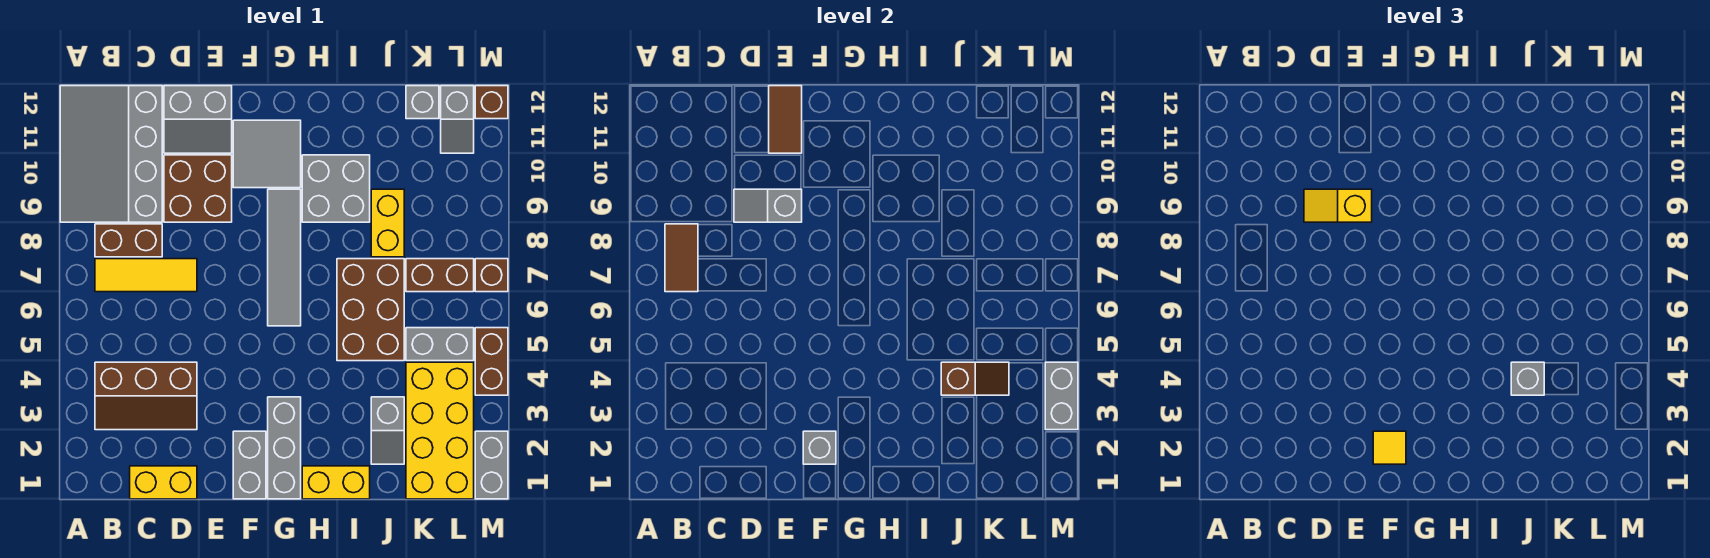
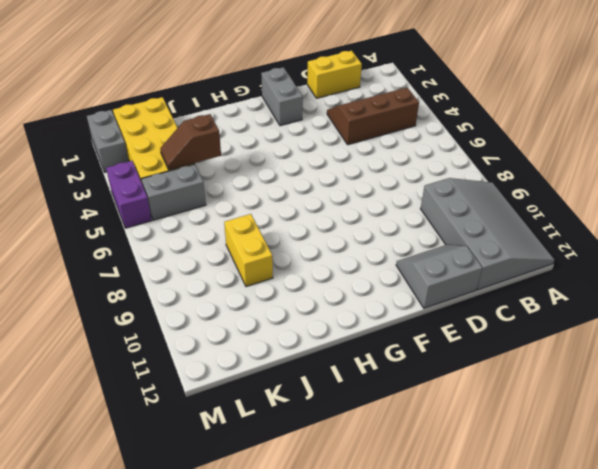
purple 1x2 brick [106,161,152,228] -> brown 1x2 brick [475,328,508,395]
none -> yellow 1x3 tile [95,259,197,292]
none -> brown 1x2 brick [95,224,162,257]
none -> brown 2x2 brick [164,155,232,222]
none -> grey 2x2 tile [233,120,301,188]

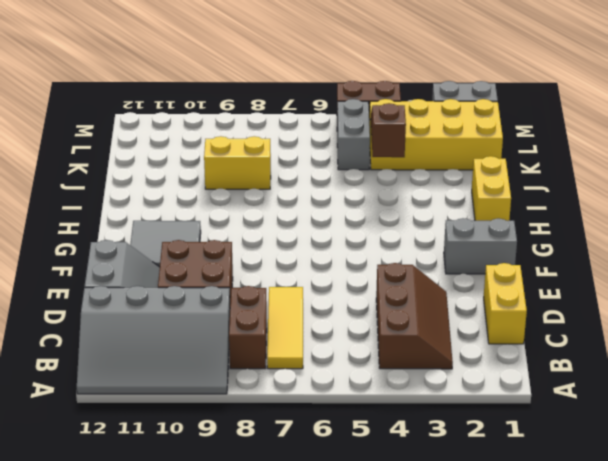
none -> grey 1x3 brick [268,397,301,499]
none -> grey 1x4 tile [268,189,301,326]
none -> grey 2x2 brick [302,155,370,222]
none -> brown 2x3 brick [337,259,404,361]

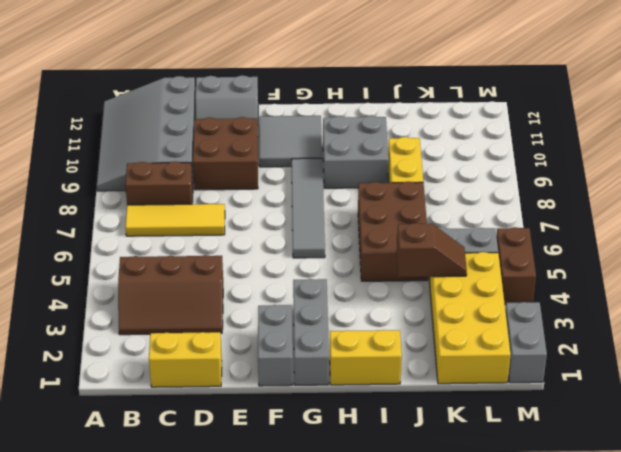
none -> grey 1x2 slope [371,397,404,464]
none -> brown 1x2 brick [406,259,474,292]
none -> grey 1x1 brick [406,86,439,119]
none -> grey 1x2 slope [441,86,474,153]

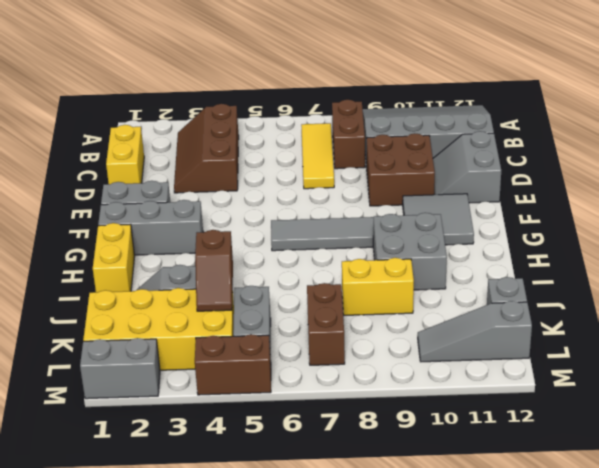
grey 1x3 slope [418,301,532,362] -> grey 1x2 slope [441,86,474,153]
none -> brown 2x3 brick [337,259,404,361]
none -> brown 1x1 brick [475,259,508,292]
none -> brown 1x1 brick [475,86,508,119]
none -> brown 1x2 tile [665,224,698,292]

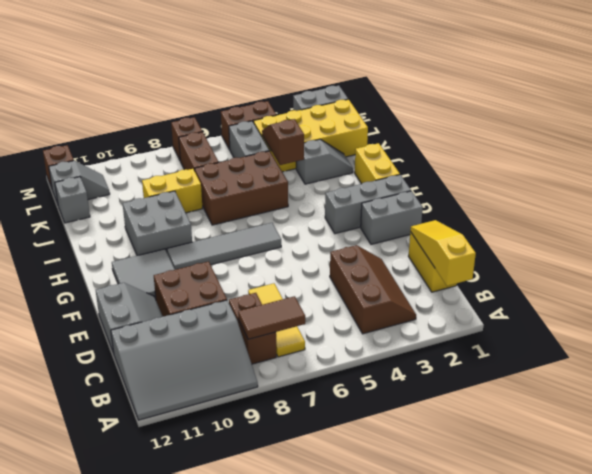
yellow 1x3 slope [410,220,476,286] -> none
none -> grey 1x2 slope [734,189,802,222]
none -> brown 1x2 tile [769,86,802,153]
none -> grey 1x1 brick [803,431,836,464]
none -> grey 1x2 brick [1045,362,1078,430]

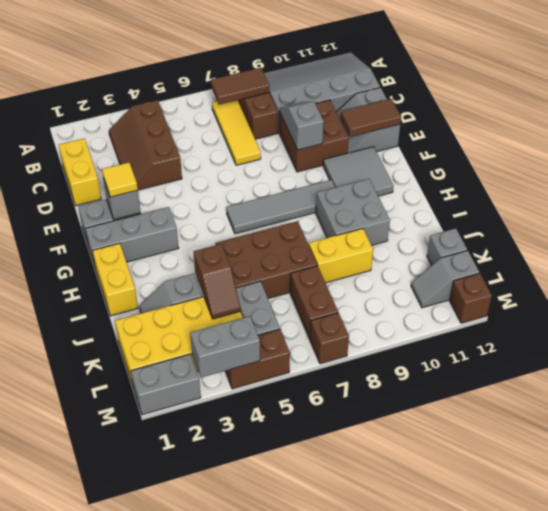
none -> yellow 1x2 slope [1304,189,1372,222]
none -> grey 1x1 brick [1511,362,1544,395]

